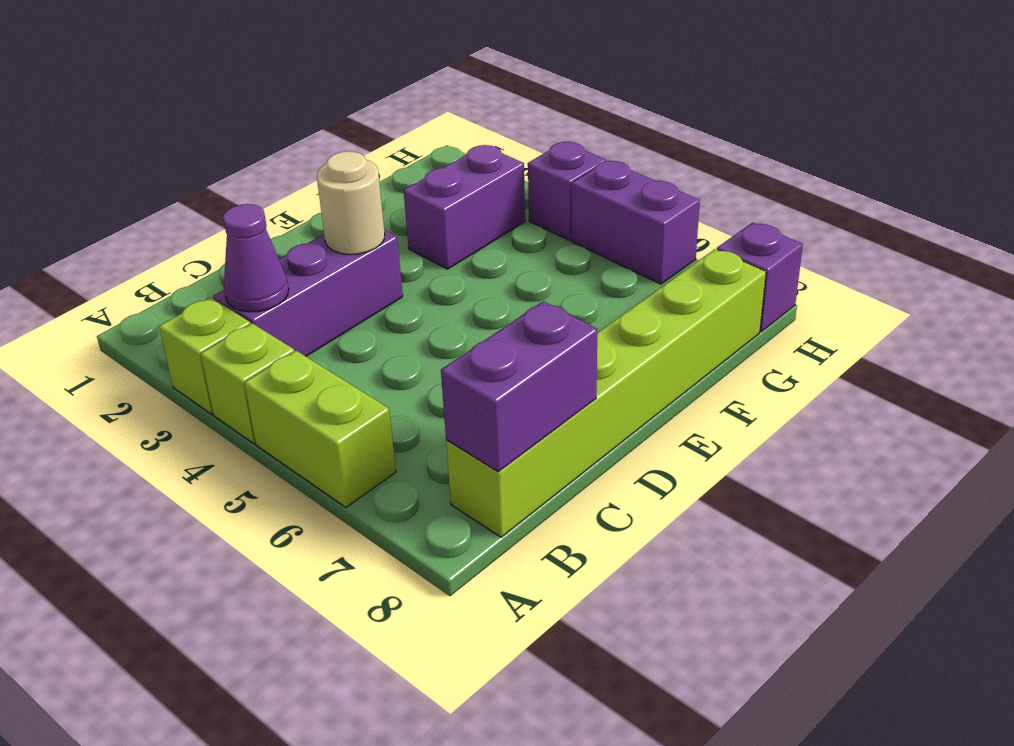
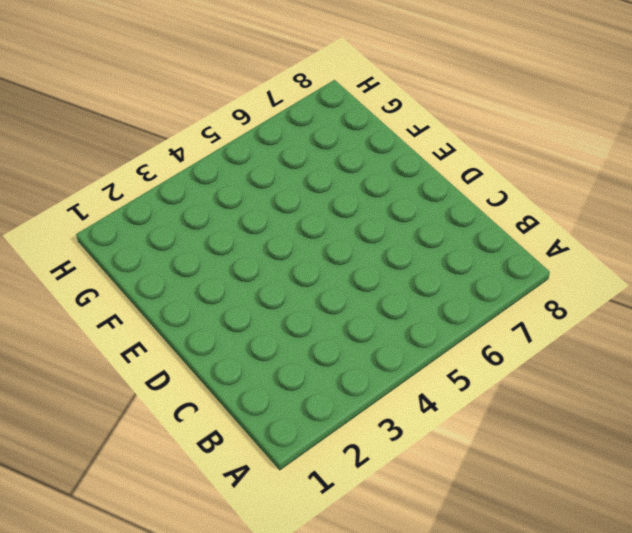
none -> lime 1x1 brick [159,297,250,414]
none -> lime 1x1 brick [201,323,294,444]
none -> lime 1x2 brick [244,351,396,507]

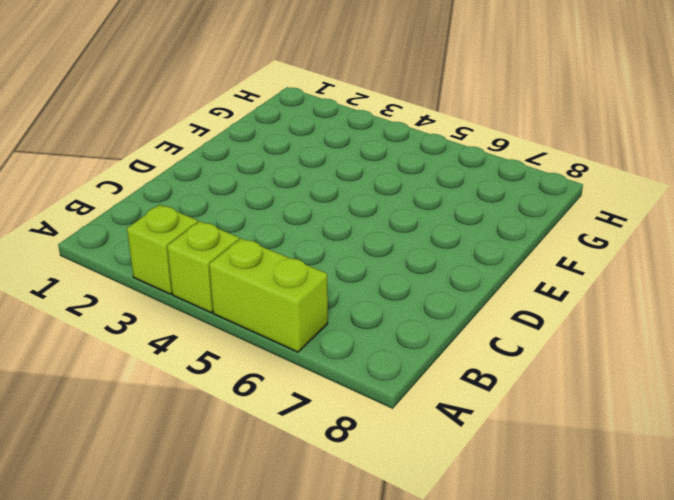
none -> purple 1x3 brick [213,230,403,356]
none -> lime 1x6 brick [446,249,766,537]
none -> purple 1x2 brick [403,145,525,269]

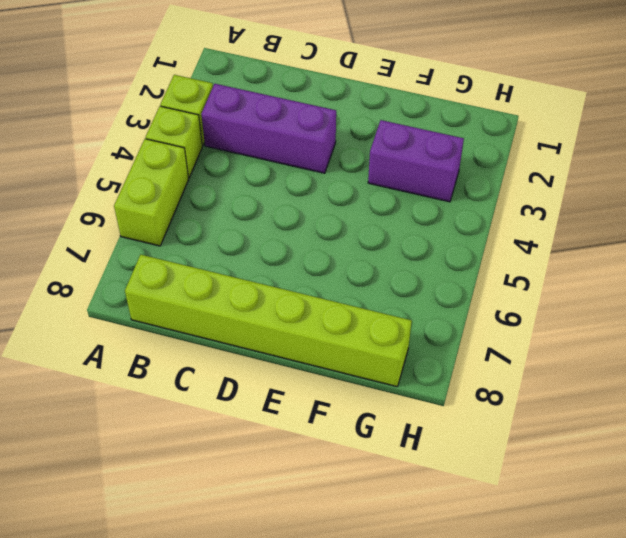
none -> purple 1x1 brick [528,142,606,240]
none -> purple 1x2 brick [572,161,700,284]
none -> purple 1x1 brick [717,222,803,332]

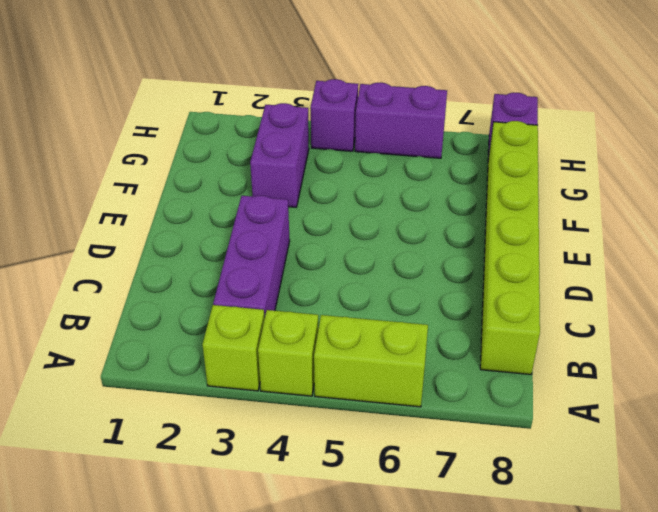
none -> purple 1x1 cone [223,204,289,312]
none -> purple 1x2 brick [441,301,597,472]
none -> tan 1x1 round brick [317,151,385,254]

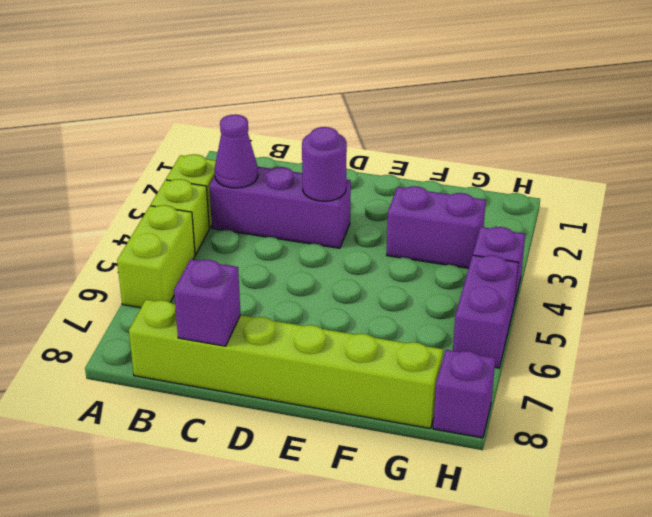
purple 1x1 brick [174,259,240,346] -> purple 1x2 brick [441,301,597,472]
purple 1x1 round brick [302,127,347,201] -> tan 1x1 round brick [317,151,385,254]

